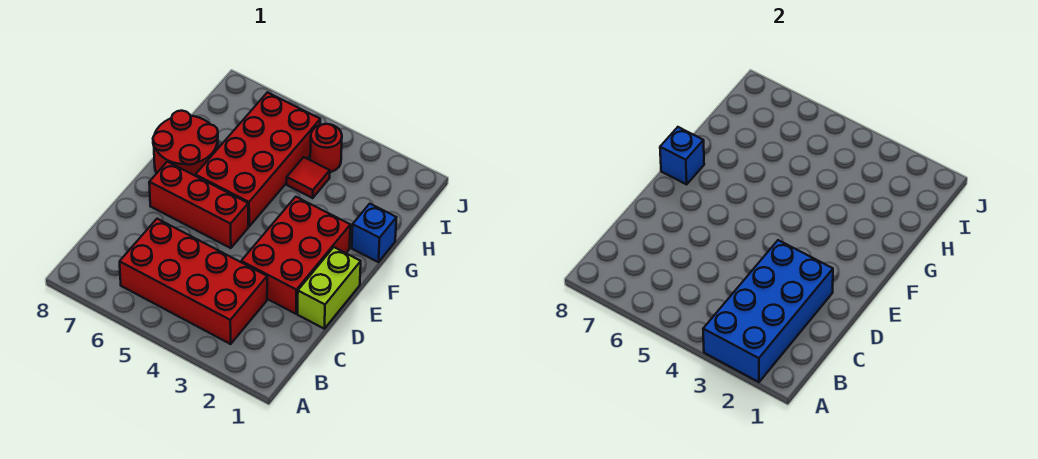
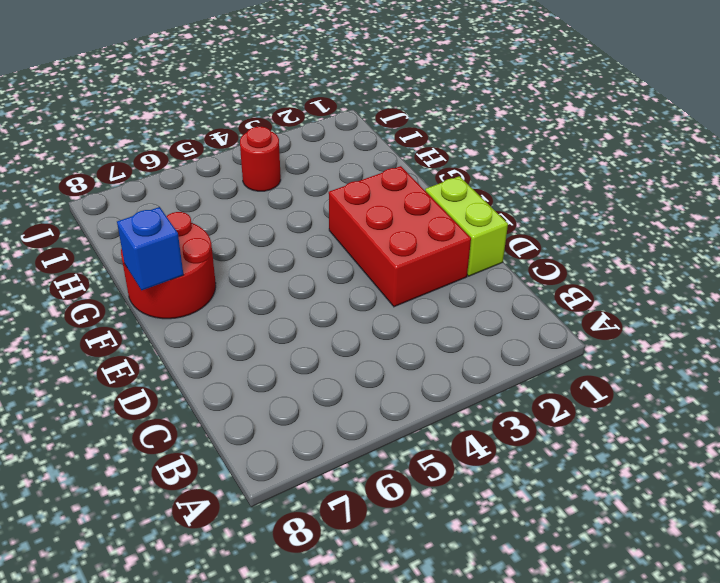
none -> red 2x4 brick [120,219,267,344]
none -> red 1x3 brick [149,162,248,248]

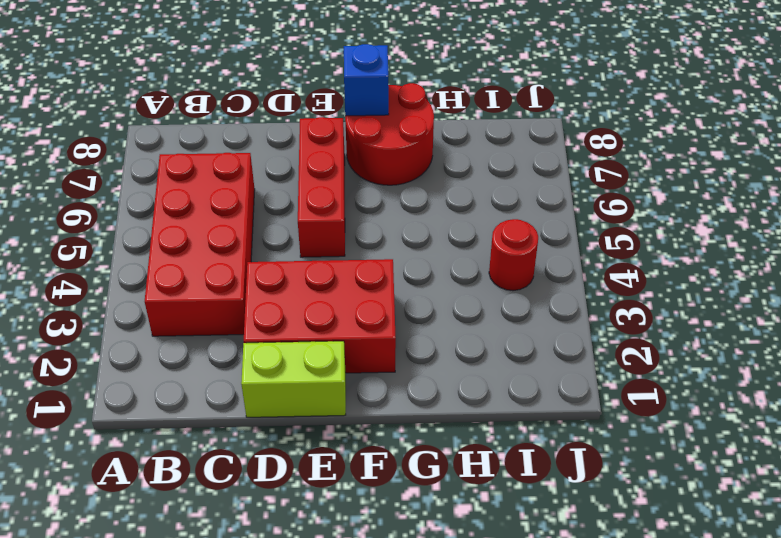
none -> red 2x4 brick [195,92,320,226]
none -> blue 1x1 brick [352,204,396,262]

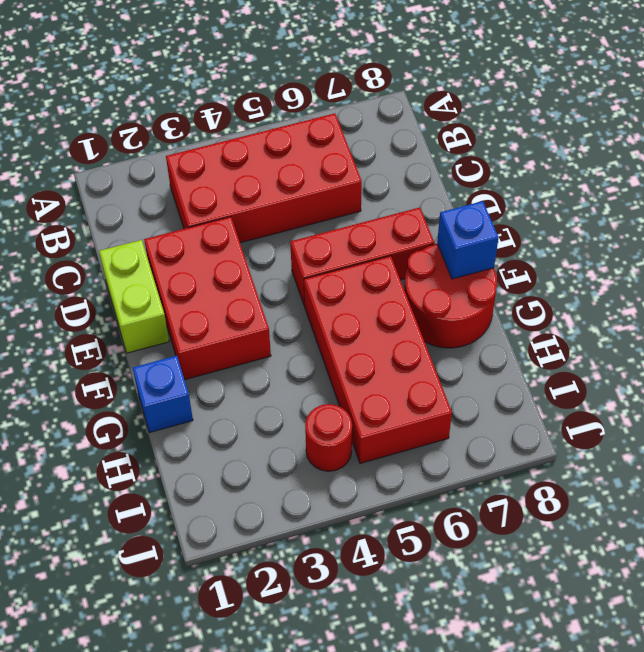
none -> red 1x1 tile [287,157,330,198]
none -> blue 2x4 brick [703,240,833,382]

